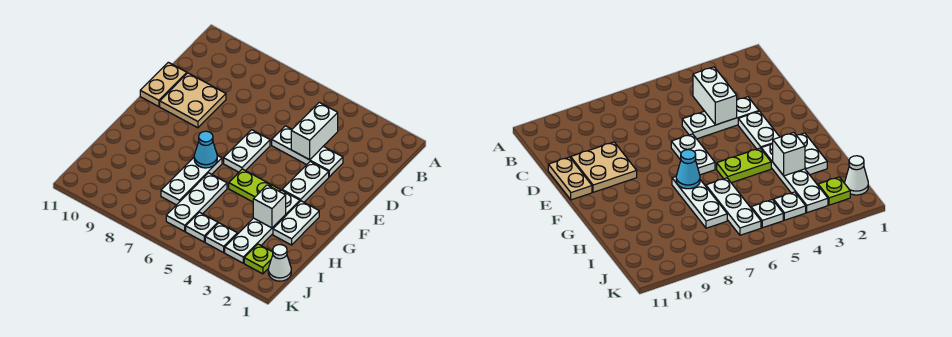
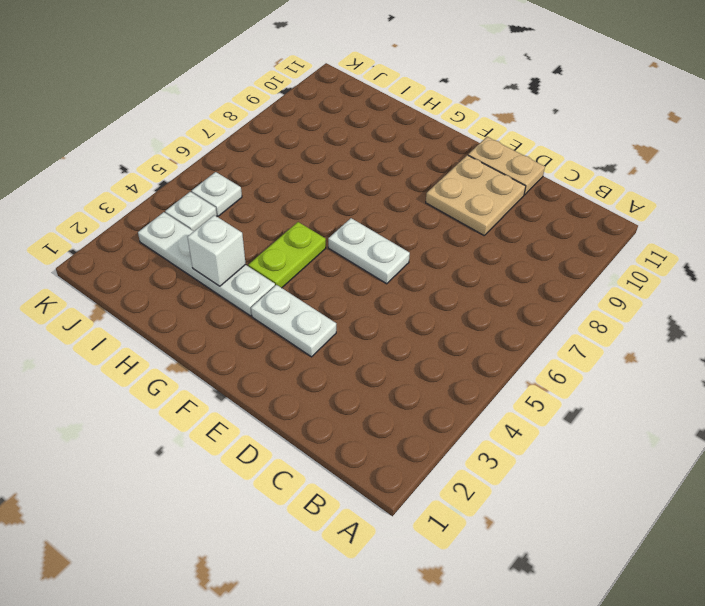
none -> white 1x3 plate [272,126,343,177]
none -> white 1x2 plate [273,201,319,245]
none -> white 1x3 plate [161,156,222,205]

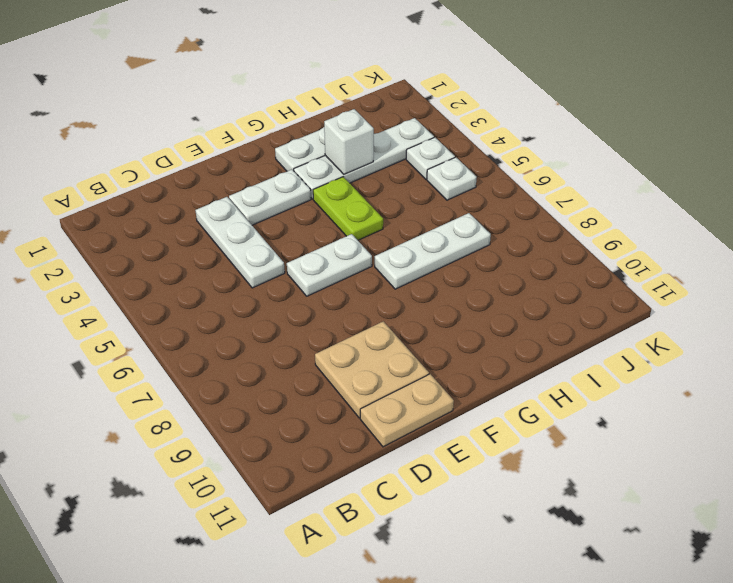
none -> white 1x3 plate [166,173,227,231]
none -> white 1x1 cone [268,245,291,281]
none -> lime 1x1 plate [244,244,273,274]

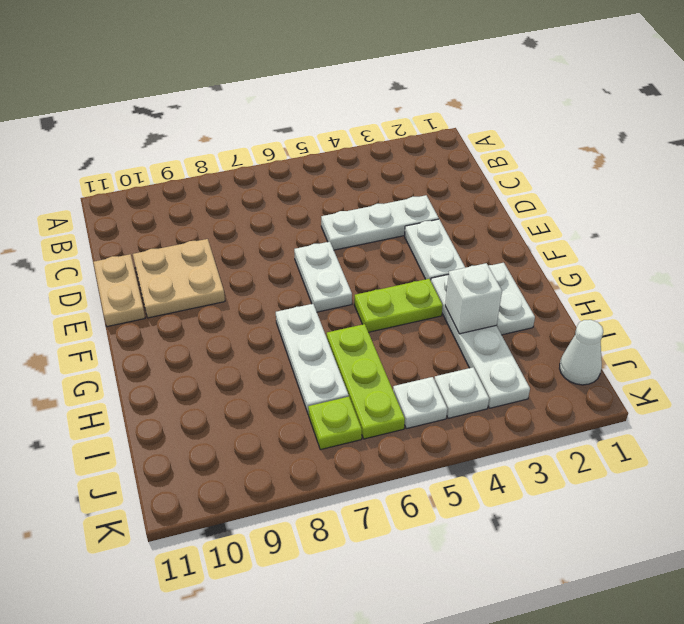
lime 1x3 plate [327,324,405,439] -> white 1x3 plate [166,173,227,231]
lime 1x1 plate [308,397,362,450] -> lime 1x1 plate moved to [244,244,273,274]
none -> white 1x2 brick [291,102,338,160]
none -> cyan 1x1 cone [194,131,217,168]

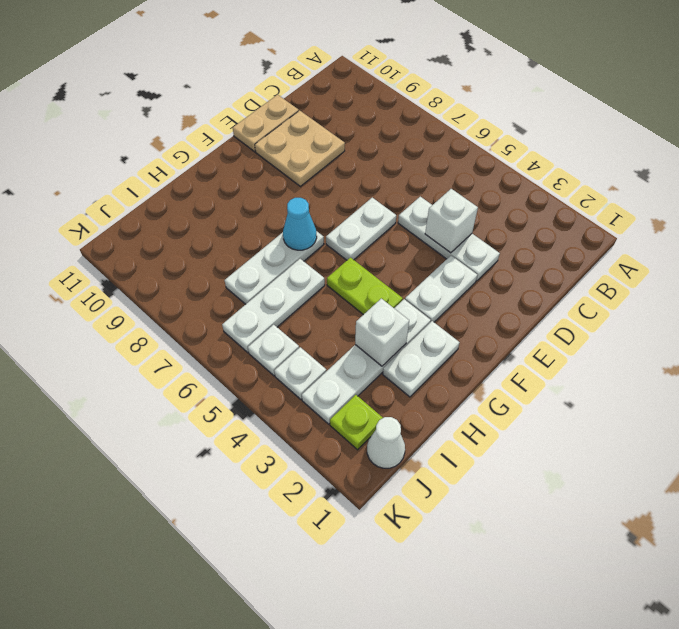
white 1x1 brick [425,189,478,253] -> white 1x2 brick [291,102,338,160]

